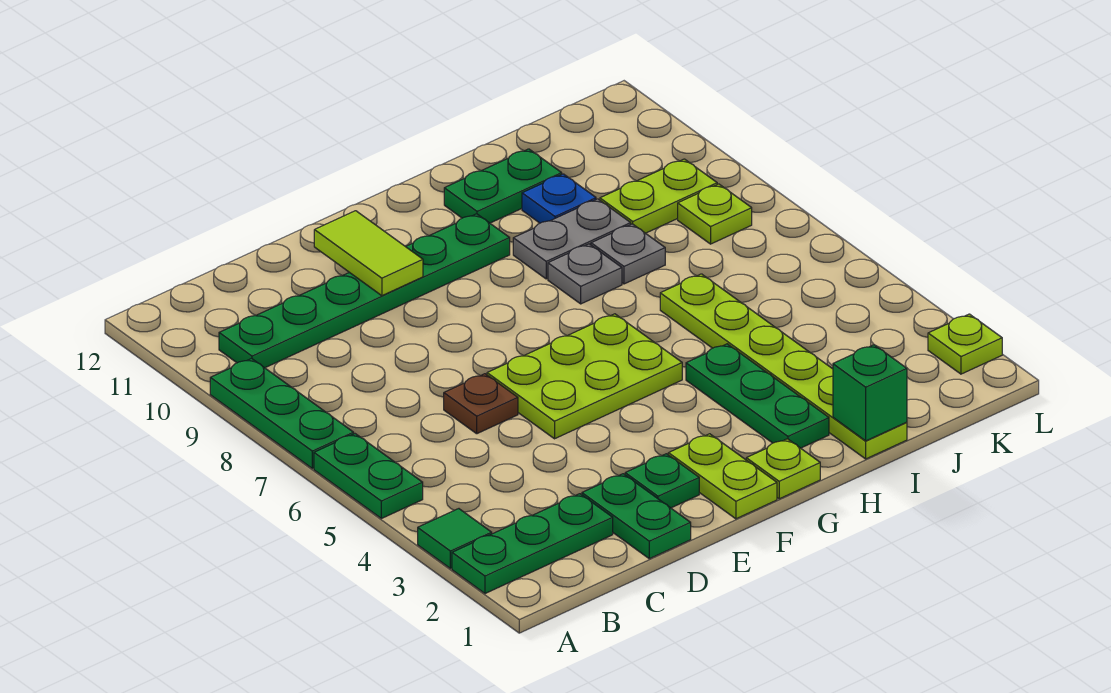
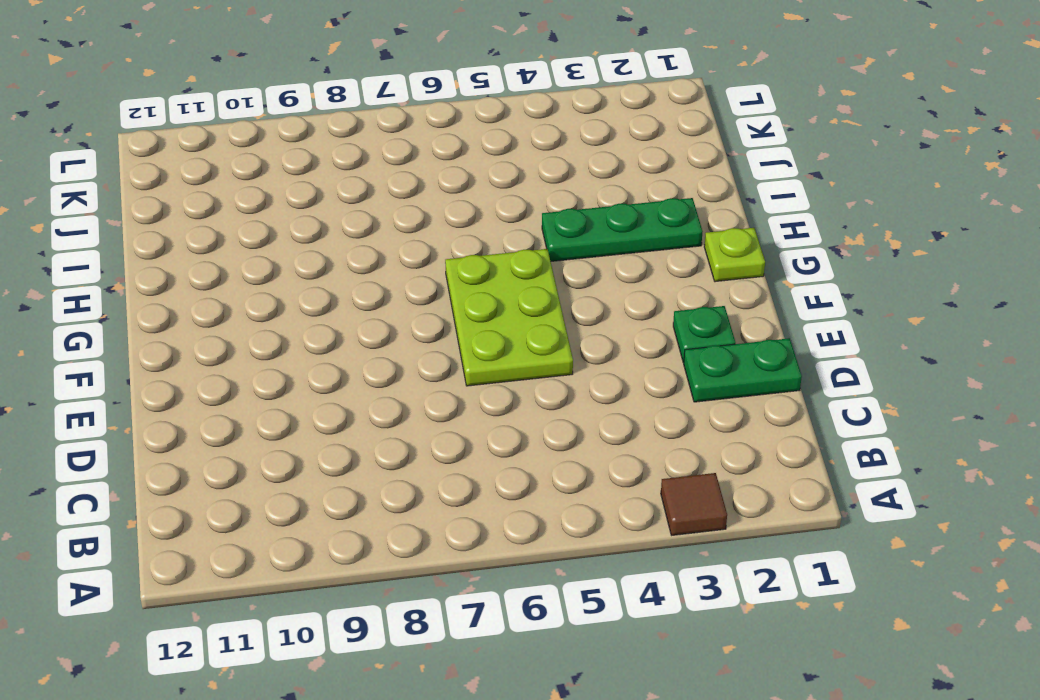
brown 1x1 tile [661,473,727,535] -> green 1x1 tile [418,509,492,569]
none -> green 1x3 plate [452,494,613,594]
none -> green 1x2 plate [314,434,423,519]
none -> green 1x3 plate [210,359,354,469]

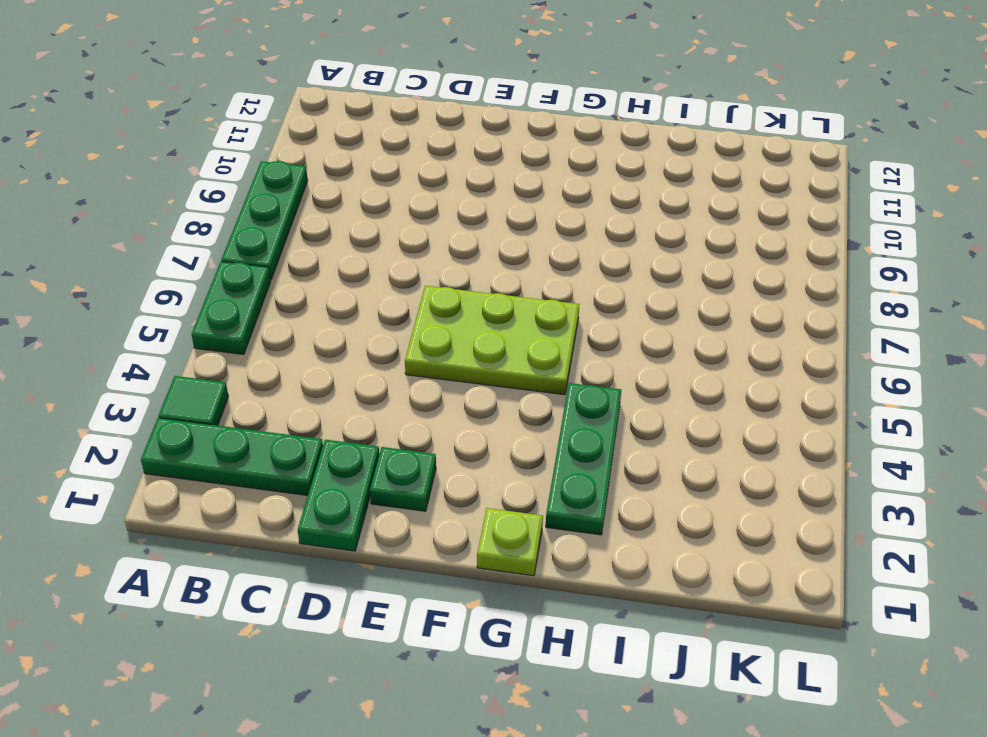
none -> green 1x6 plate [219,214,510,368]
none -> brown 1x1 plate [444,374,518,434]
none -> lime 1x2 plate [668,434,777,519]

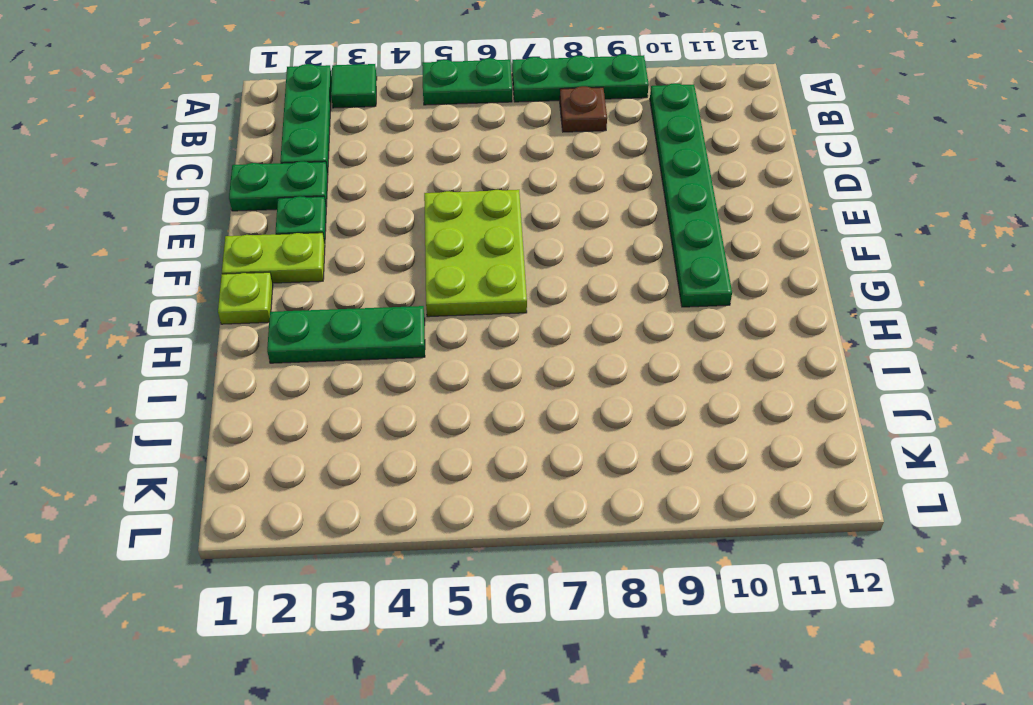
brown 1x1 plate [560,86,607,132] -> brown 1x1 plate moved to [444,374,518,434]
none -> grey 1x1 plate [548,244,622,304]
none -> grey 1x2 plate [513,199,631,279]
none -> green 1x2 plate [444,149,562,223]

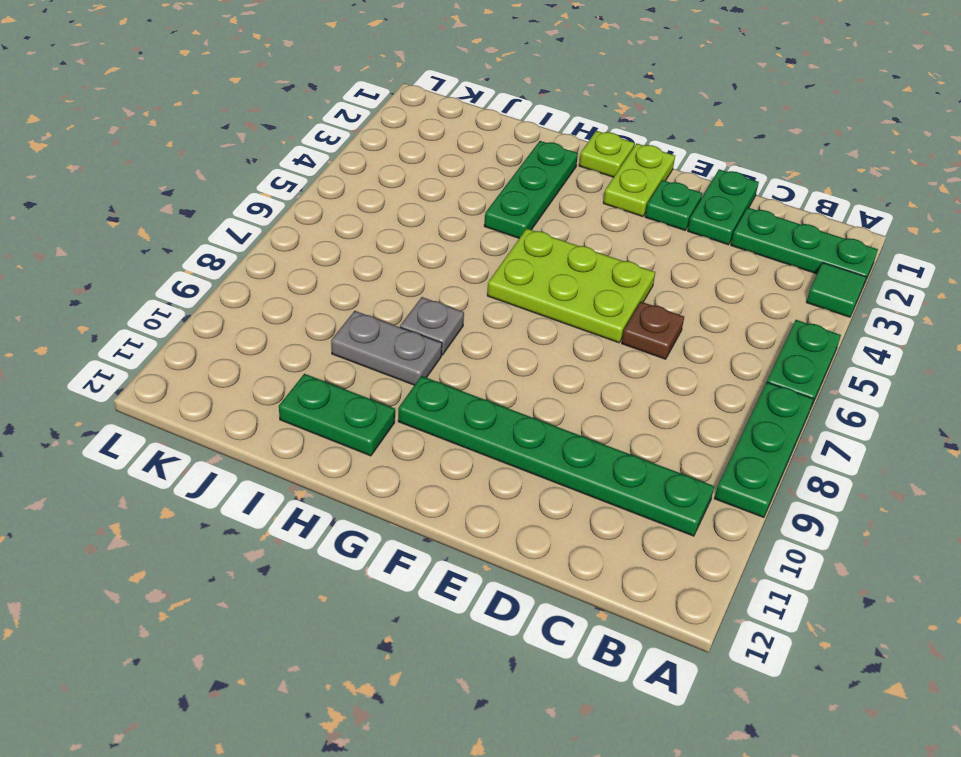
none -> lime 1x6 plate [660,274,907,459]
none -> grey 1x1 plate [591,224,665,284]
none -> blue 1x1 plate [522,174,596,223]

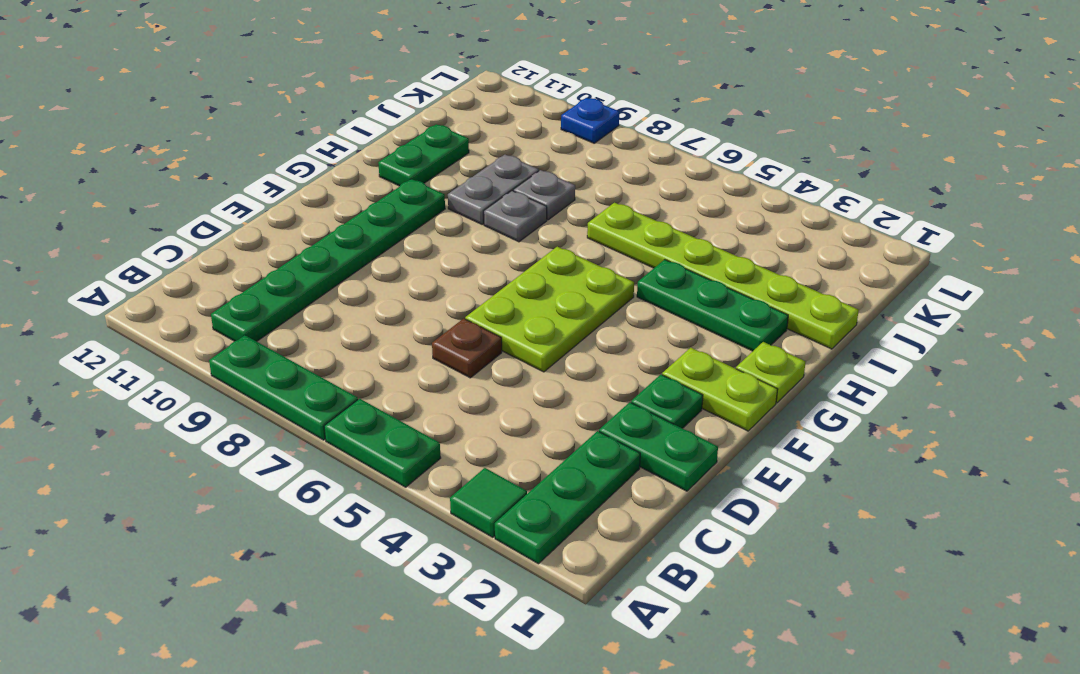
blue 1x1 plate [561,98,619,143] -> blue 1x1 plate moved to [522,174,596,223]
none -> lime 1x2 plate [600,159,717,233]
none -> lime 1x1 plate [678,184,752,244]
none -> lime 1x1 plate [928,314,1002,374]

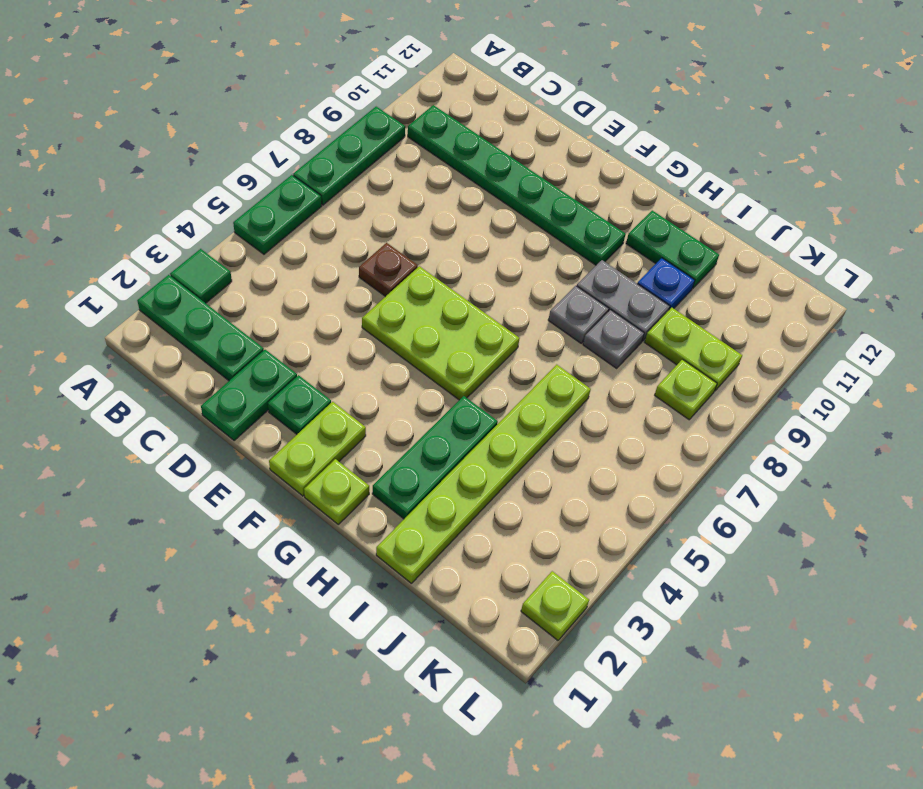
none -> lime 1x2 tile [314,211,423,296]
none -> green 1x1 brick [833,345,907,441]

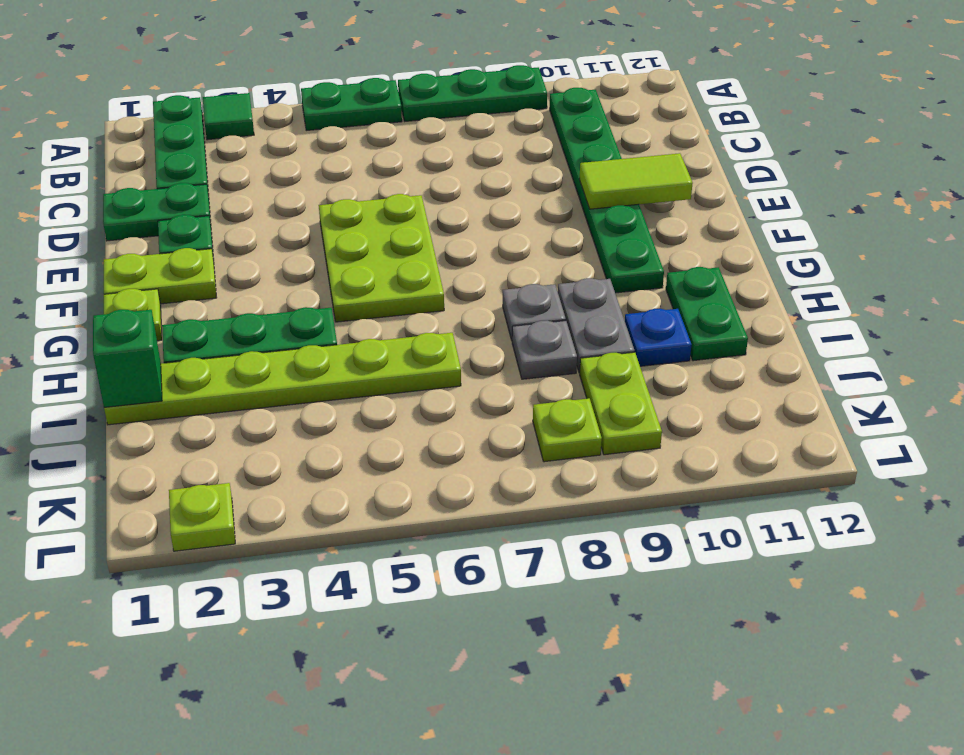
none -> brown 1x1 plate [444,374,518,434]

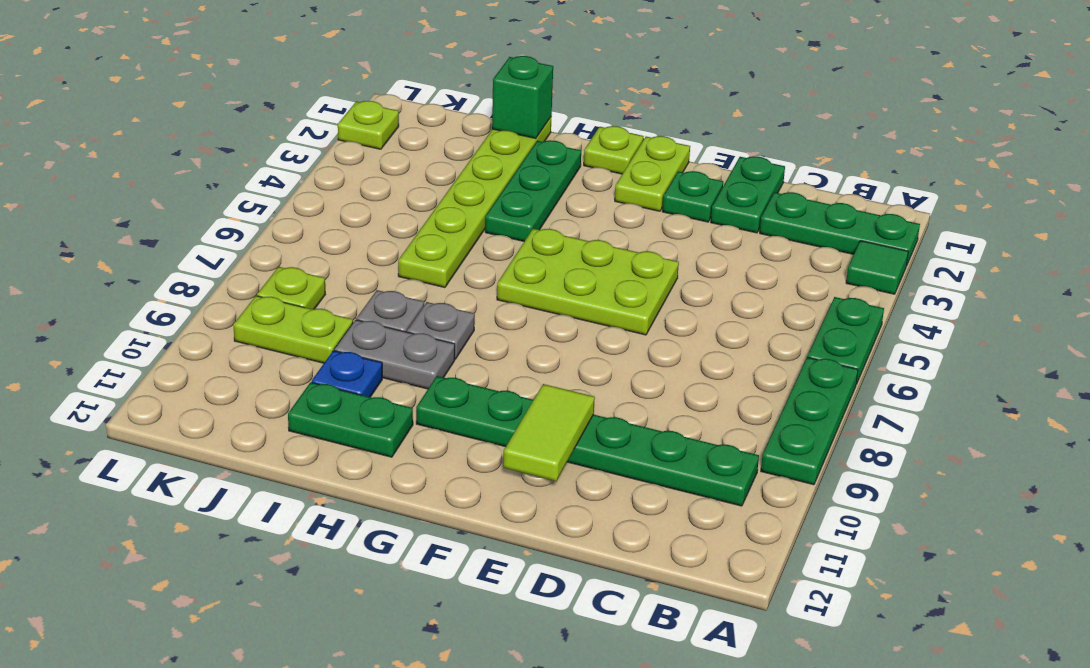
none -> brown 1x1 plate [444,374,518,434]

